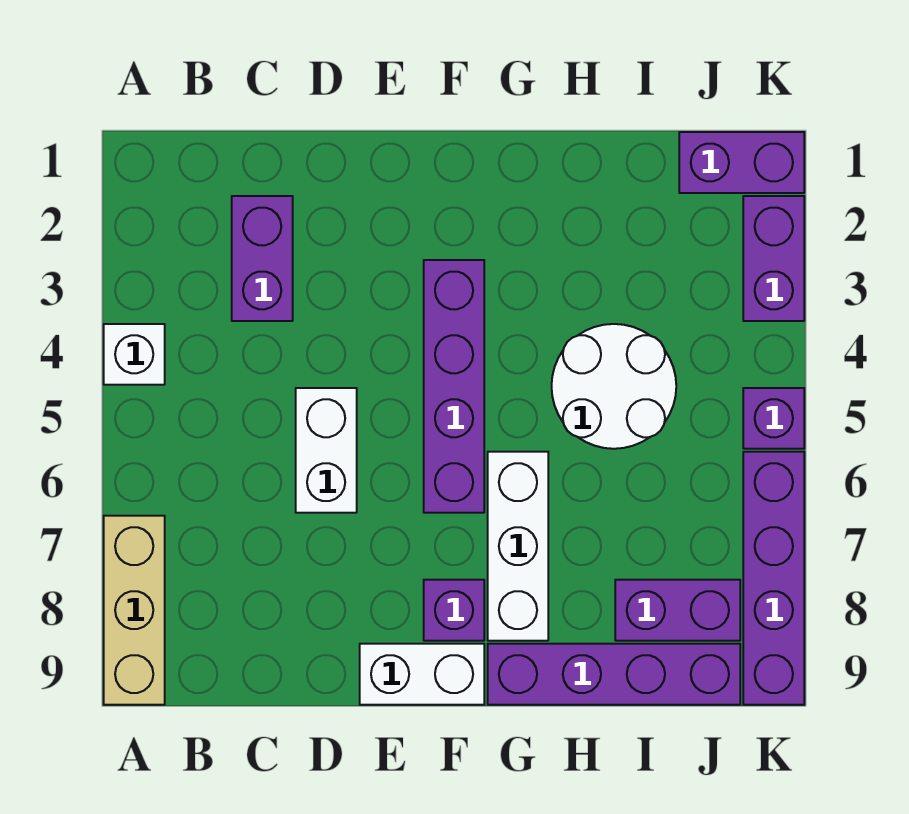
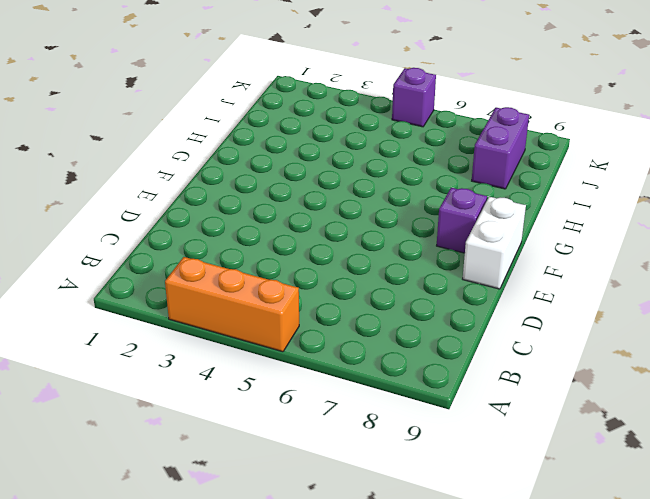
orange 1x3 brick [165,257,299,352] -> white 1x1 brick [104,324,165,385]
none -> tan 1x3 brick [104,516,165,705]
none -> purple 1x2 brick [232,196,293,321]
none -> white 1x2 brick [296,388,357,513]

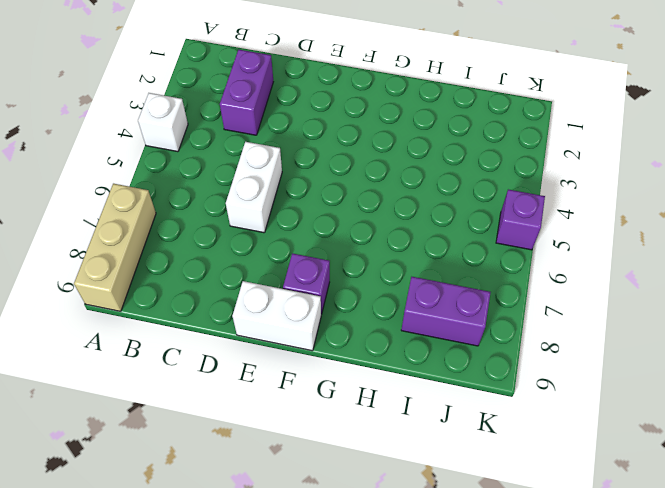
none -> purple 1x4 brick [424,260,484,513]
none -> white 1x3 brick [488,452,548,641]
none -> purple 1x4 brick [488,644,740,705]

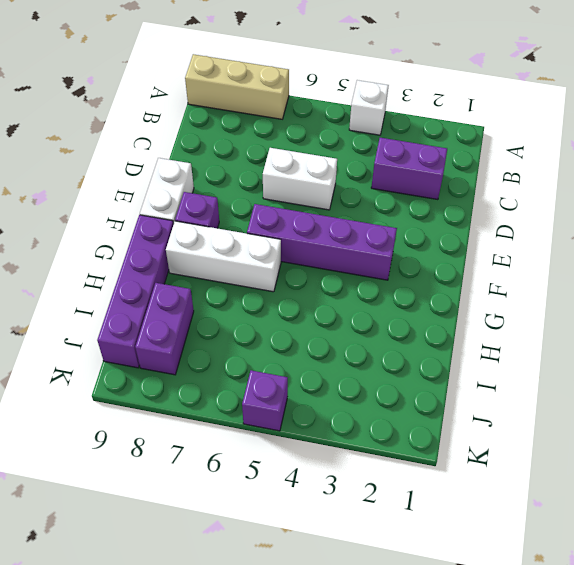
none -> white 2x2 round brick [552,324,676,449]
none -> purple 1x2 brick [679,132,804,193]
none -> purple 1x2 brick [743,196,804,321]

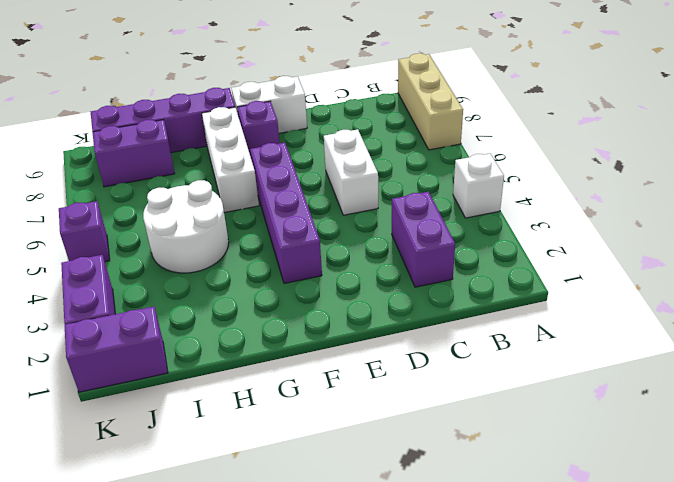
none -> purple 1x4 brick [743,452,804,705]

